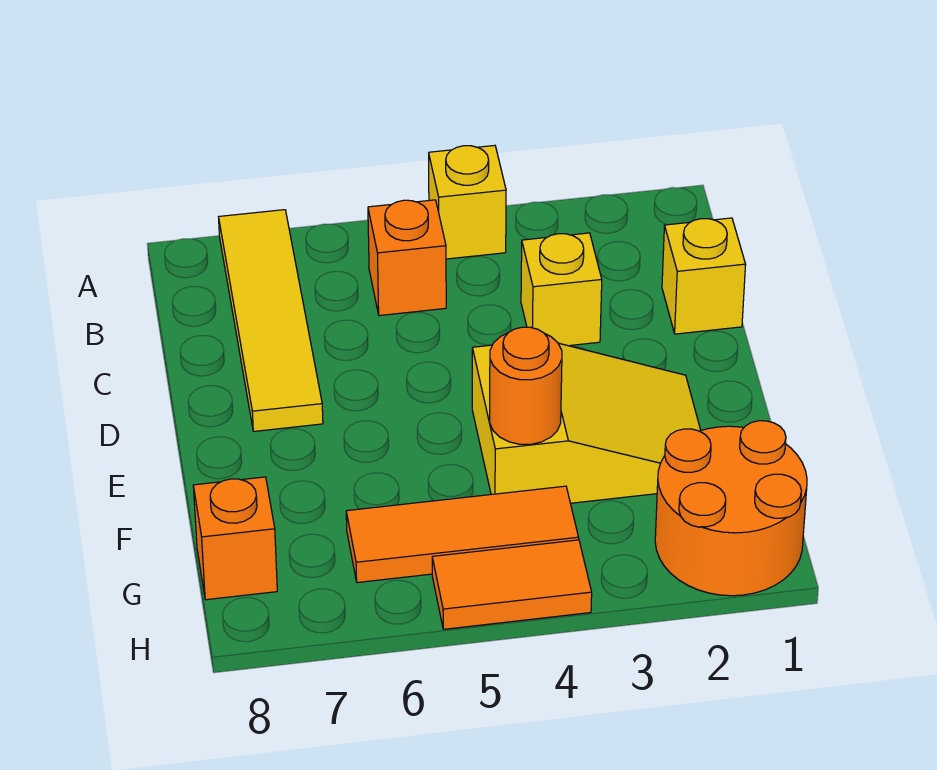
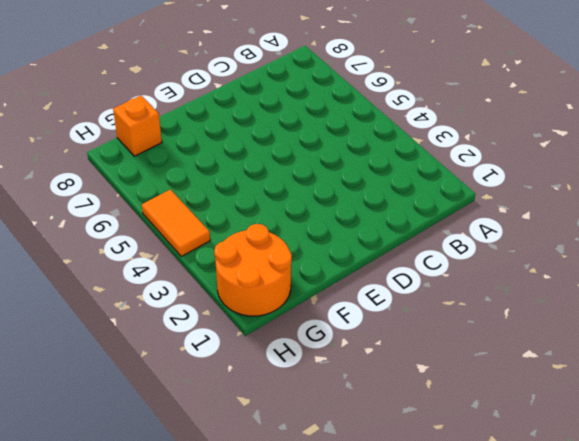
none -> yellow 1x1 brick [429,145,506,259]
none -> yellow 1x4 tile [219,210,323,431]

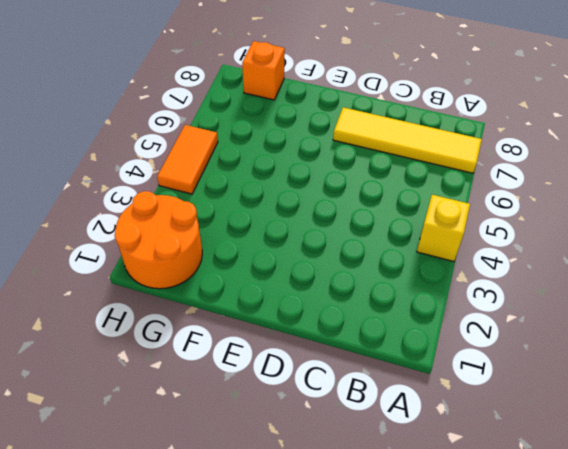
none -> orange 1x1 brick [368,200,446,316]
none -> yellow 1x1 brick [662,218,746,334]

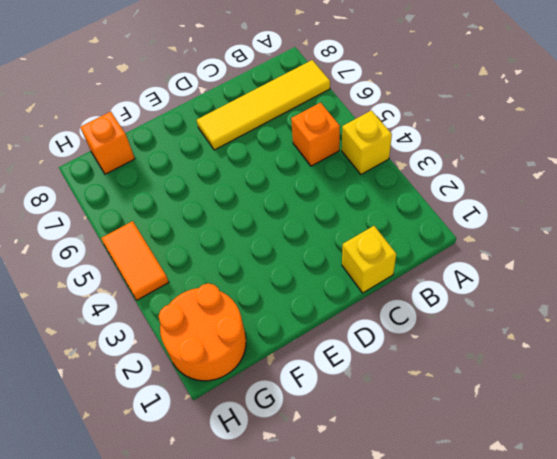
none -> yellow 1x1 brick [521,233,602,346]
none -> yellow 2x3 slope [472,343,701,503]

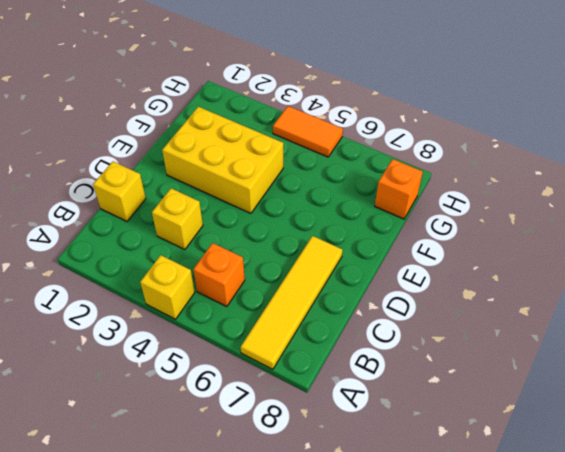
yellow 2x3 brick [162,107,283,213] -> yellow 2x3 slope [472,343,701,503]
none -> orange 2x2 round brick [655,421,807,596]
none -> orange 1x3 tile [346,486,579,583]

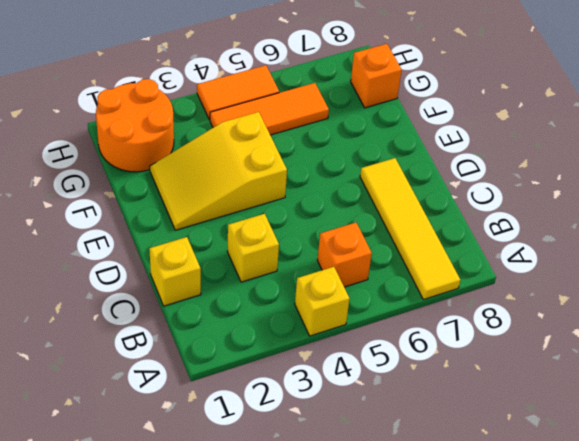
none -> orange 1x1 round brick [490,327,562,444]

